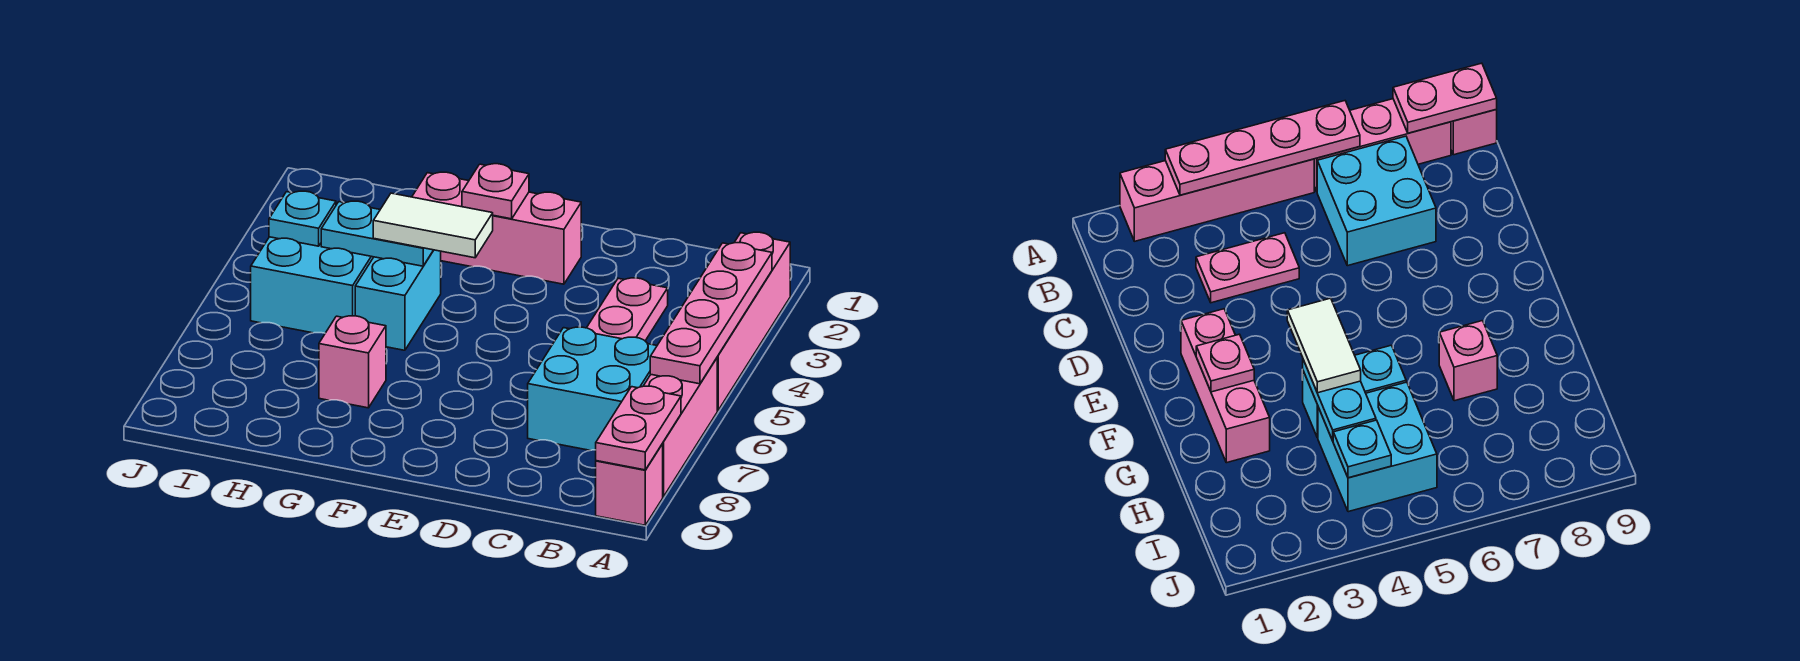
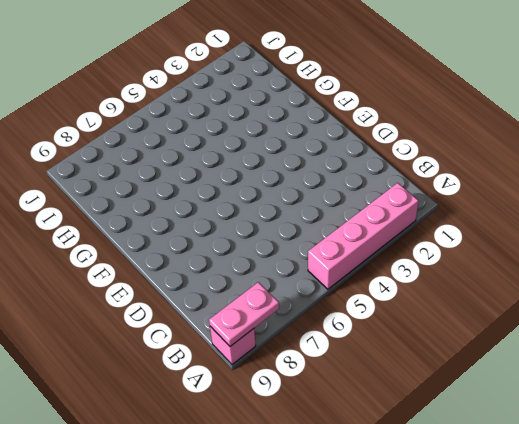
none -> pink 1x3 brick [644,358,717,497]
none -> cyan 2x2 brick [528,327,657,450]
none -> pink 1x2 plate [587,278,668,341]

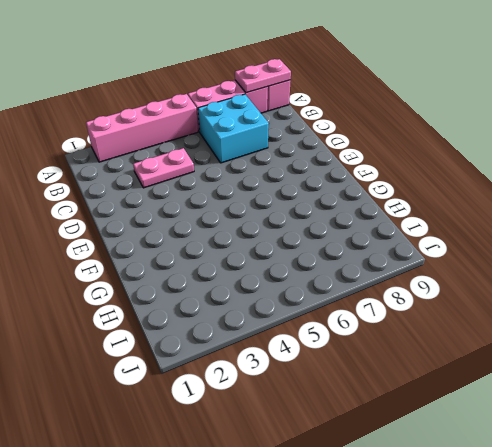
none -> pink 1x3 brick [412,172,581,284]
none -> cyan 1x2 brick [355,250,441,350]
none -> pink 1x1 brick [319,316,386,408]

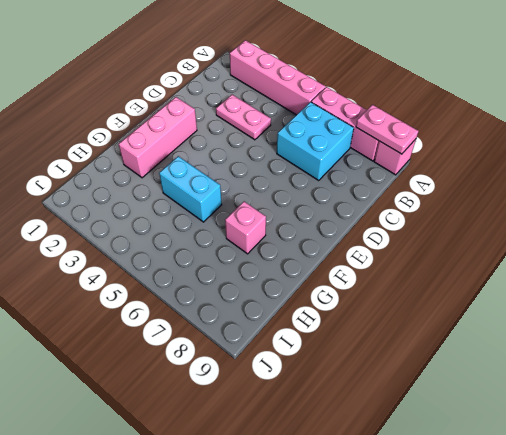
none -> cyan 2x2 brick [251,237,373,333]
none -> pink 1x4 plate [650,243,772,384]
none -> pink 1x1 plate [462,164,529,219]

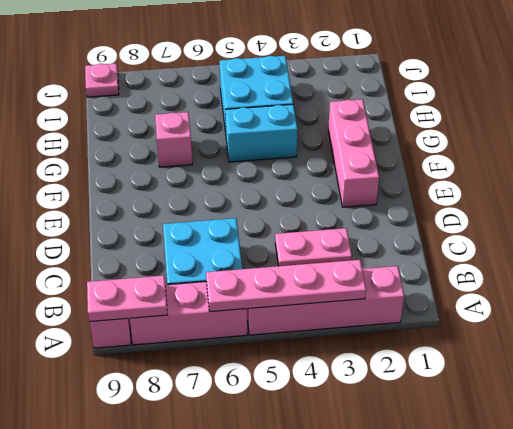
pink 1x1 plate [85,64,119,97] -> pink 1x1 plate moved to [462,164,529,219]
none -> cyan 1x2 plate [321,201,433,266]
none -> cyan 1x1 plate [269,191,336,246]
none -> white 1x2 tile [373,193,493,258]

